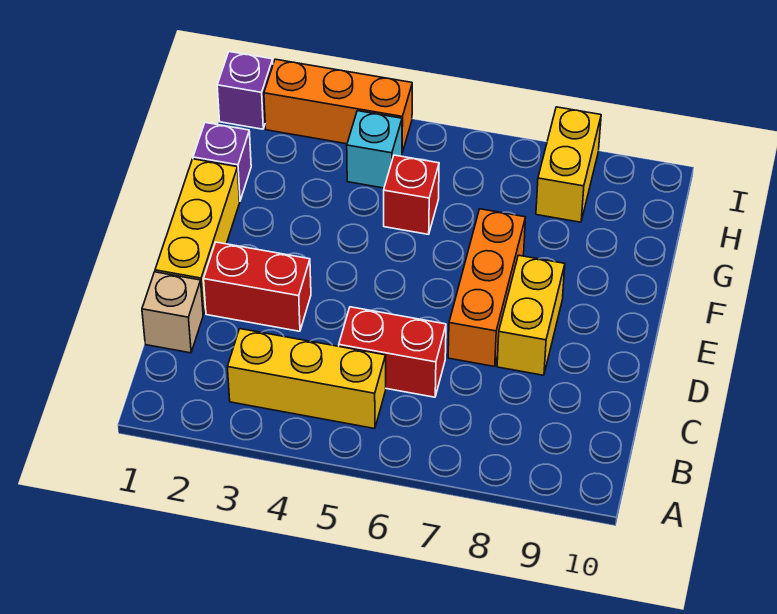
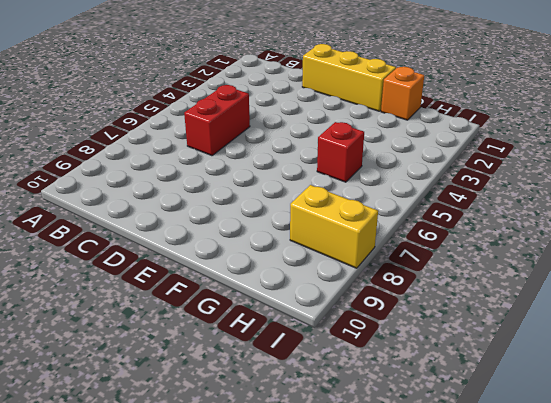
orange 1x1 brick [381,67,424,120] -> purple 1x1 brick [193,123,251,201]
none -> yellow 1x3 brick [227,329,386,429]
none -> tan 1x1 brick [142,272,203,353]
none -> red 1x2 brick [204,242,311,331]

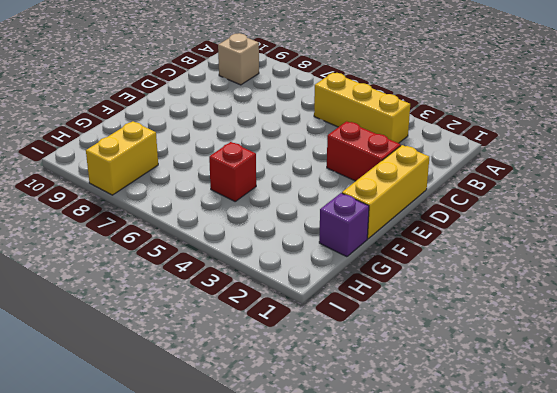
tan 1x1 brick [218,33,259,85] -> tan 1x1 brick moved to [142,272,203,353]
none -> red 1x2 brick [339,307,446,397]
none -> orange 1x3 brick [448,209,526,367]
none -> yellow 1x2 brick [497,255,565,375]

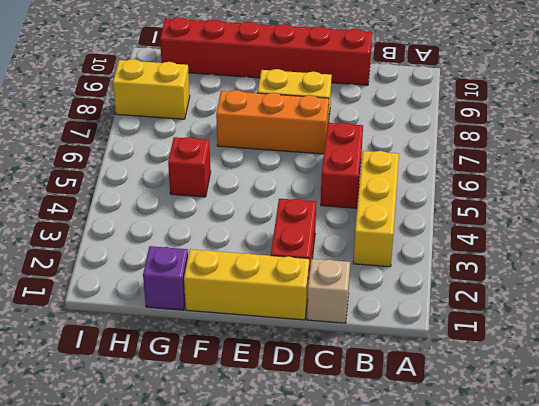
red 1x6 brick [160,17,372,85] -> none
none -> cyan 1x1 brick [347,111,402,188]
none -> purple 1x1 brick [217,52,273,129]
none -> orange 1x3 brick [264,59,412,153]

